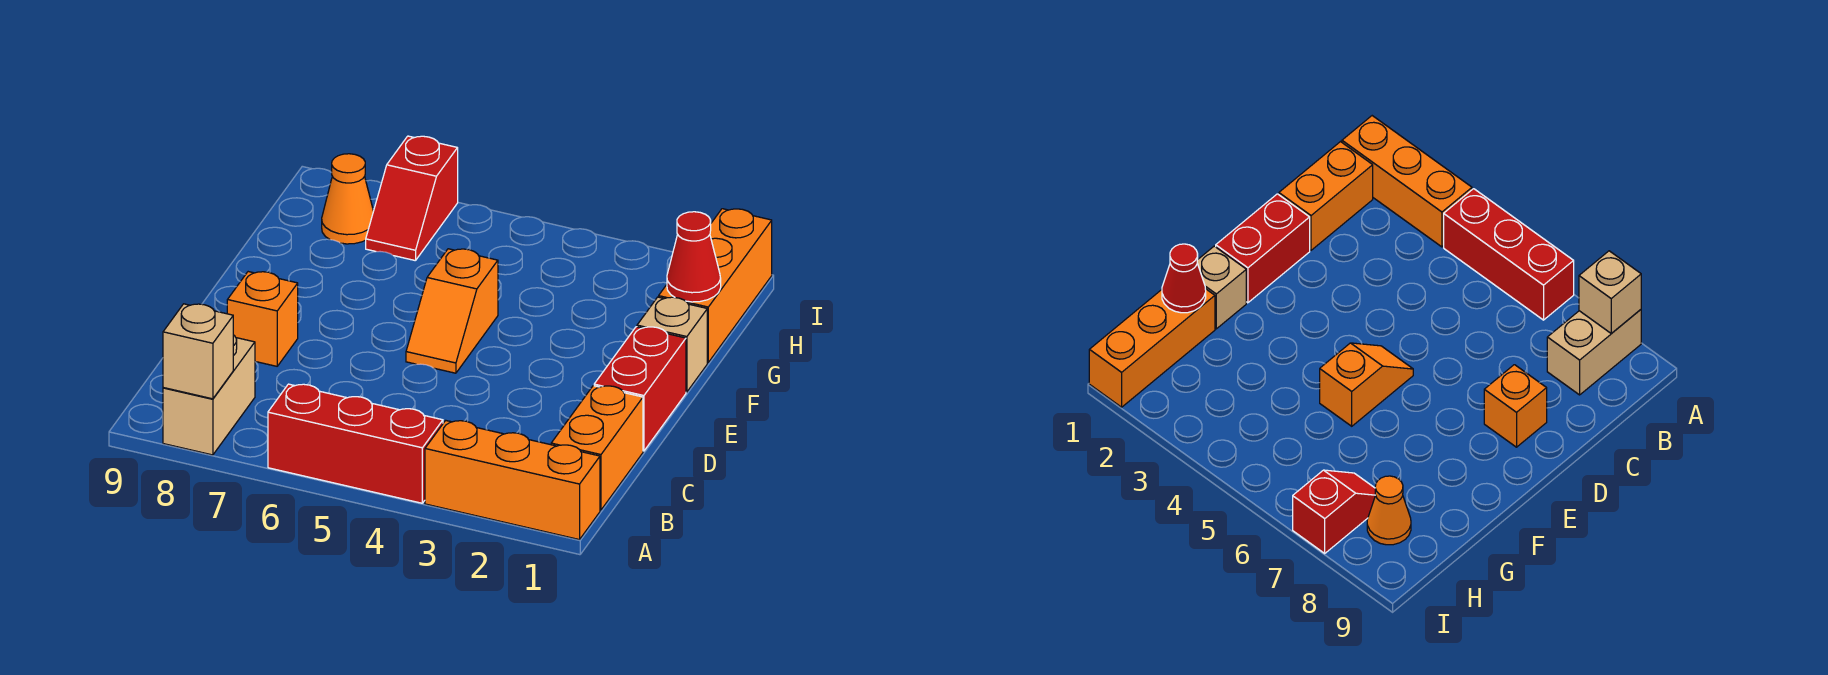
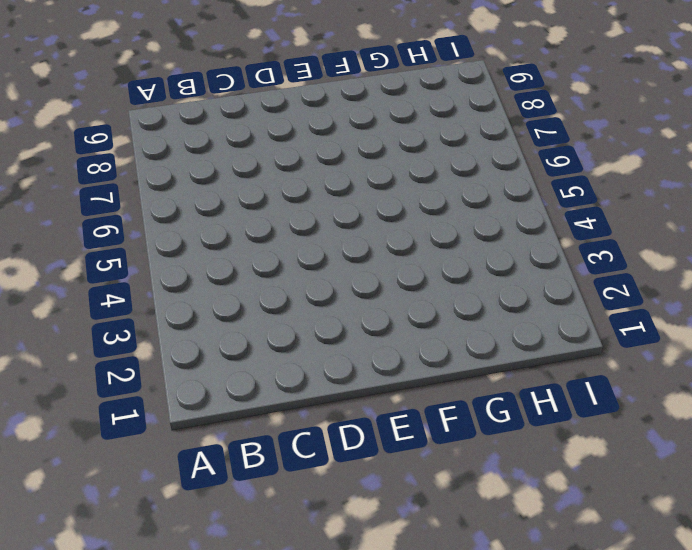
none -> orange 1x3 brick [425,420,600,540]
none -> red 1x3 brick [268,384,443,503]
none -> tan 1x2 brick [163,335,255,455]

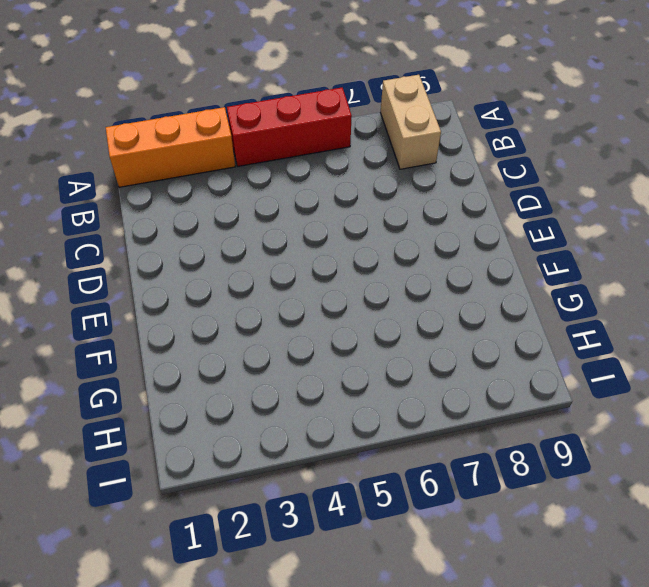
none -> orange 1x2 brick [551,386,643,510]
none -> red 1x2 brick [594,327,686,451]
none -> orange 1x1 brick [227,272,298,366]

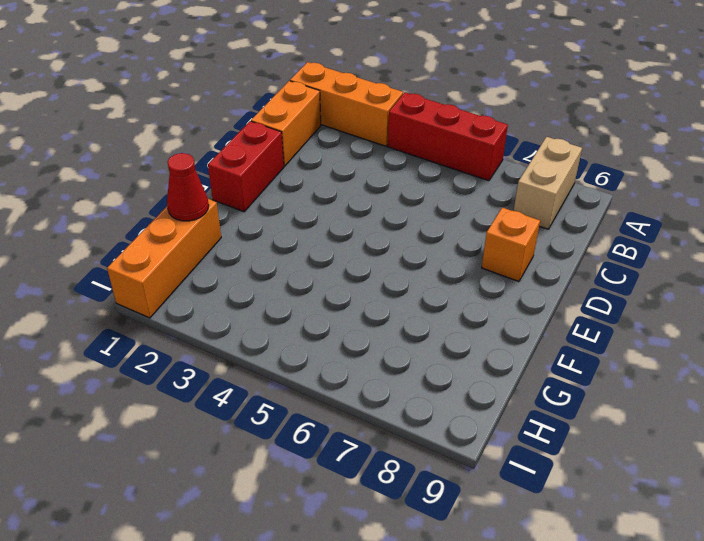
none -> orange 1x2 slope [406,249,498,373]
none -> tan 1x1 brick [637,297,707,392]
none -> red 1x2 slope [366,136,458,261]

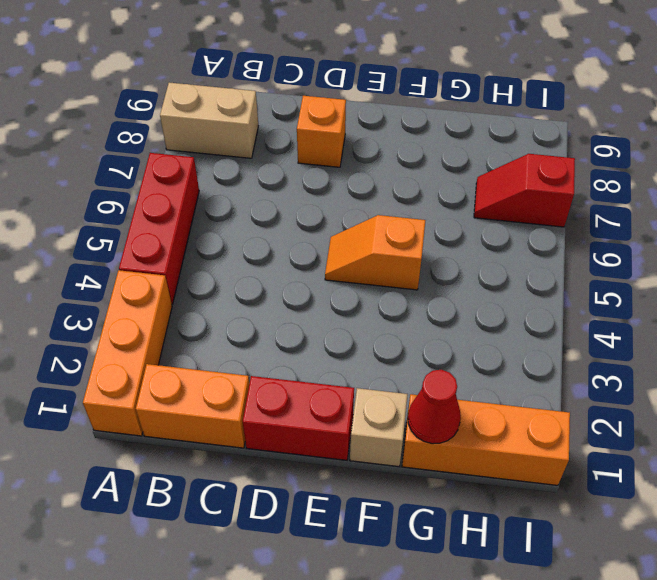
none -> orange 1x1 cone [322,154,373,244]
none -> tan 1x1 brick [163,304,233,399]

